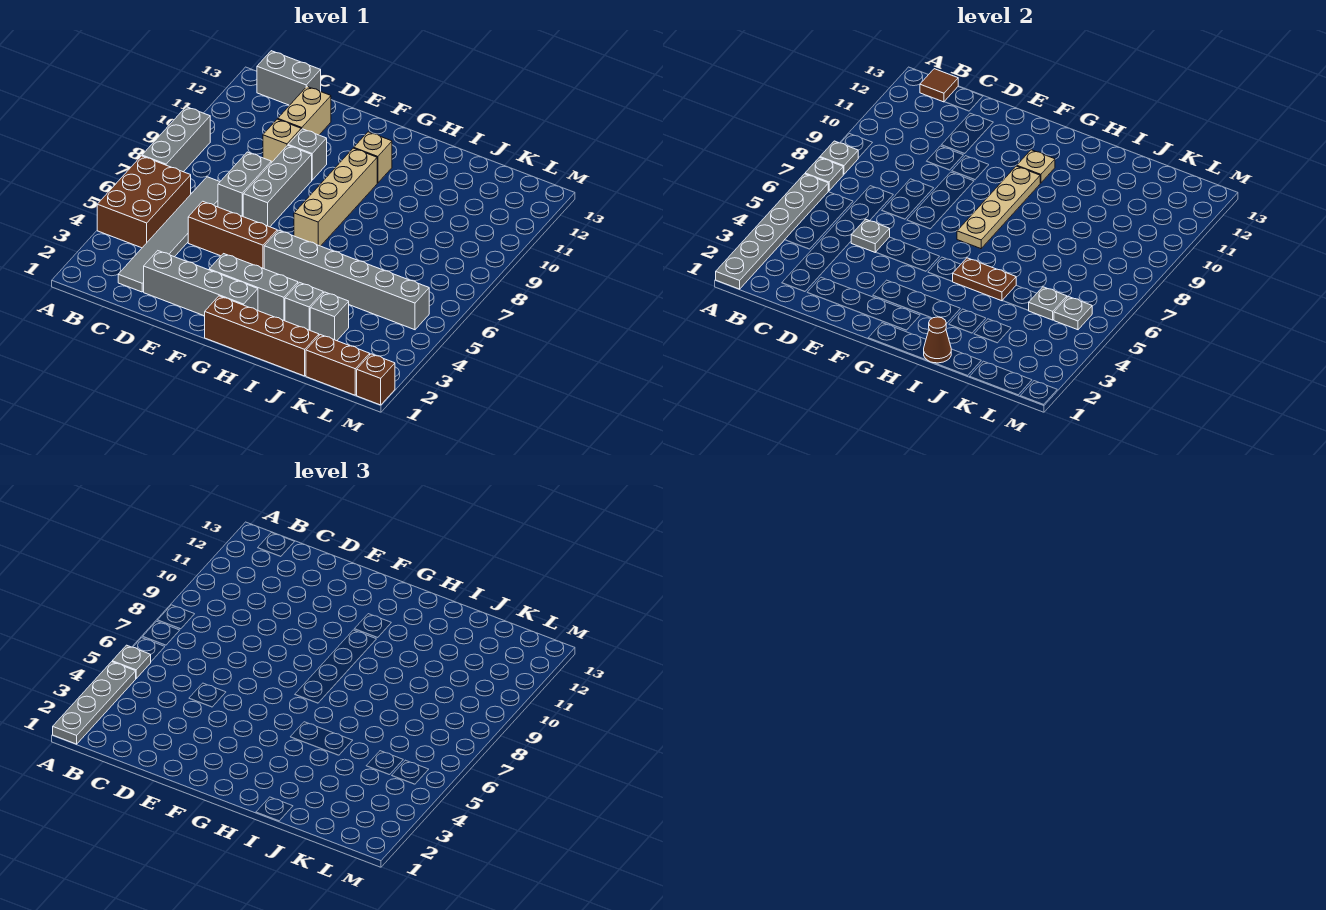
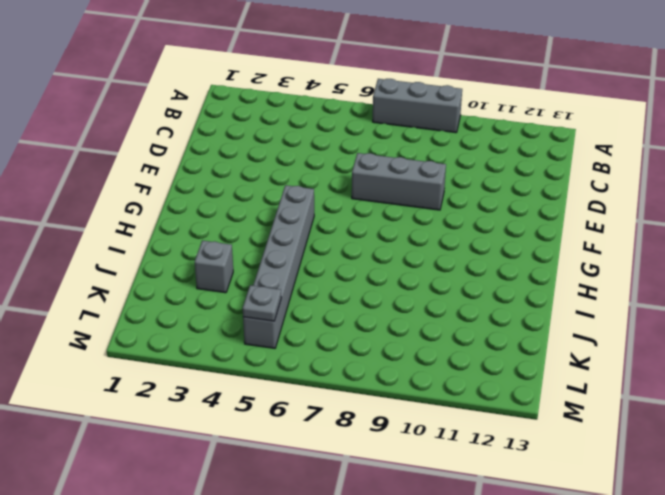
none -> brown 2x3 brick [97,156,191,248]
none -> grey 1x2 brick [257,51,321,105]
none -> grey 1x6 tile [118,177,220,292]
none -> grey 1x4 brick [144,251,258,316]

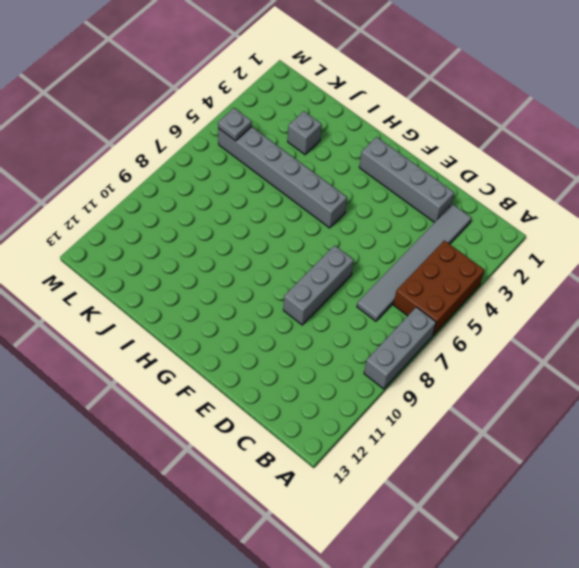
none -> grey 1x2 brick [257,51,321,105]
none -> brown 1x3 brick [188,201,277,269]
none -> grey 1x2 brick [218,152,271,216]
none -> tan 1x1 brick [263,119,301,163]

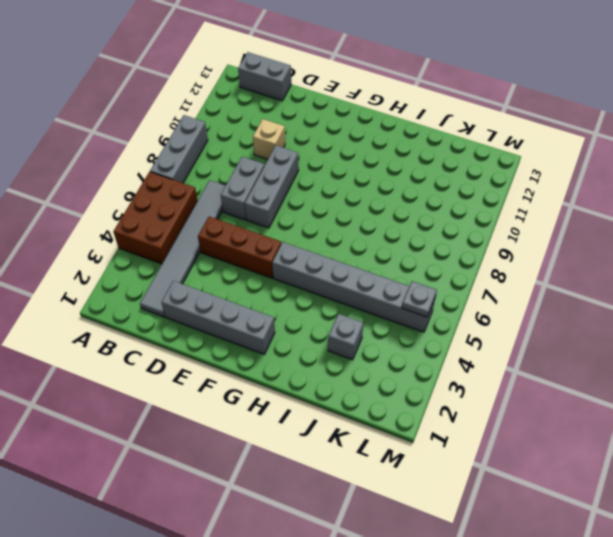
none -> tan 1x2 brick [278,87,331,135]
none -> grey 1x1 brick [288,129,327,180]
none -> grey 1x3 brick [209,254,298,321]
none -> brown 1x4 brick [205,296,319,376]

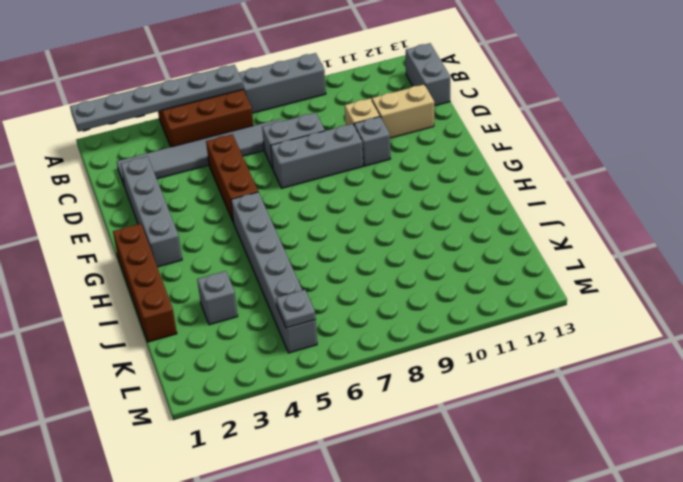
none -> grey 1x3 brick [209,254,298,321]
none -> tan 1x4 brick [294,148,377,246]
none -> tan 1x1 brick [354,132,392,183]
none -> grey 1x1 brick [285,282,323,330]

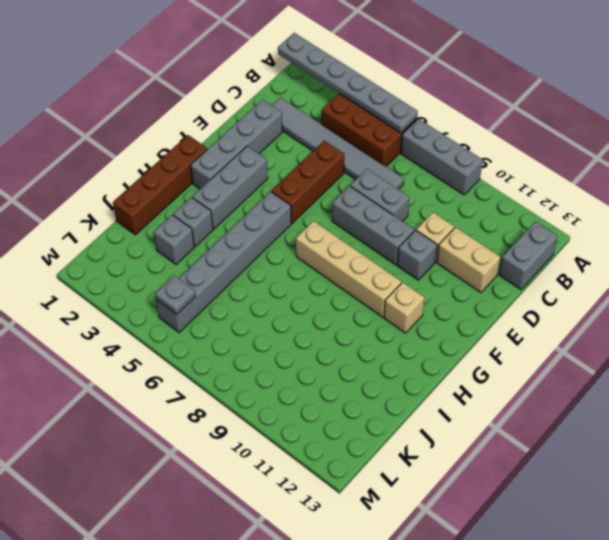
none -> brown 1x2 brick [306,335,370,395]
none -> brown 1x1 brick [357,354,395,405]
none -> grey 1x1 plate [805,157,843,191]
none -> grey 1x1 plate [820,141,858,174]

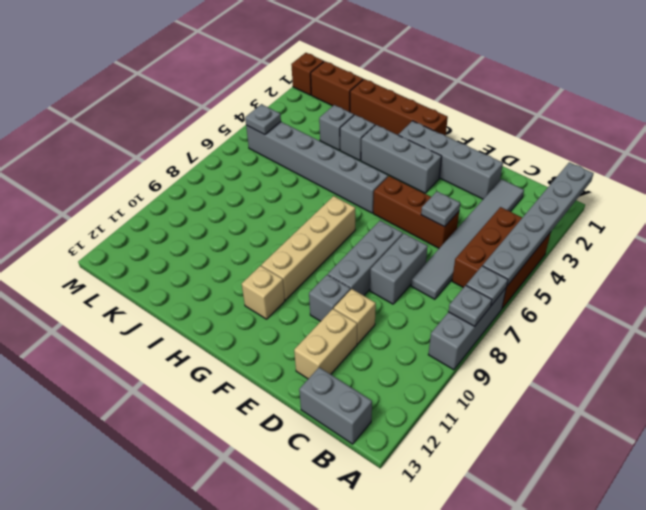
none -> brown 1x1 tile [920,69,958,102]
none -> tan 1x4 plate [957,166,1040,249]
none -> tan 1x1 plate [1017,150,1055,183]
none -> brown 1x2 plate [952,258,1016,301]

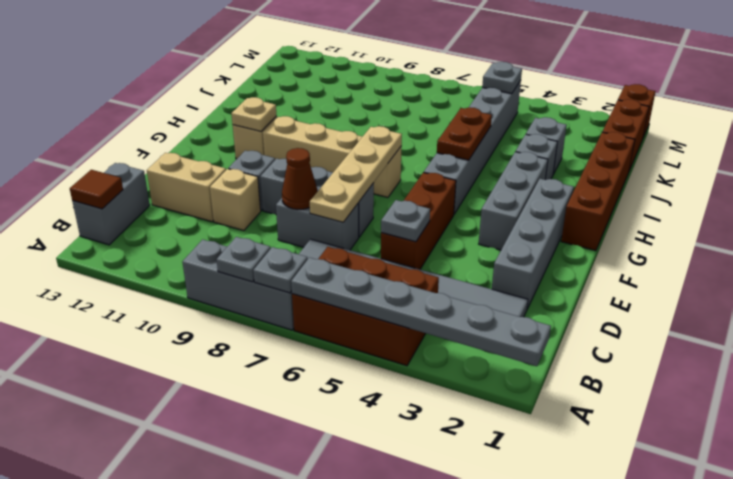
tan 1x4 plate [310,126,402,222] -> tan 1x4 plate turned to [957,166,1040,249]
brown 1x1 cone [282,148,318,210] -> brown 1x1 cone moved to [924,317,951,363]
none -> grey 1x1 plate [1028,287,1067,320]
none -> grey 1x4 plate [53,662,136,744]
none -> grey 1x1 plate [112,645,151,678]

